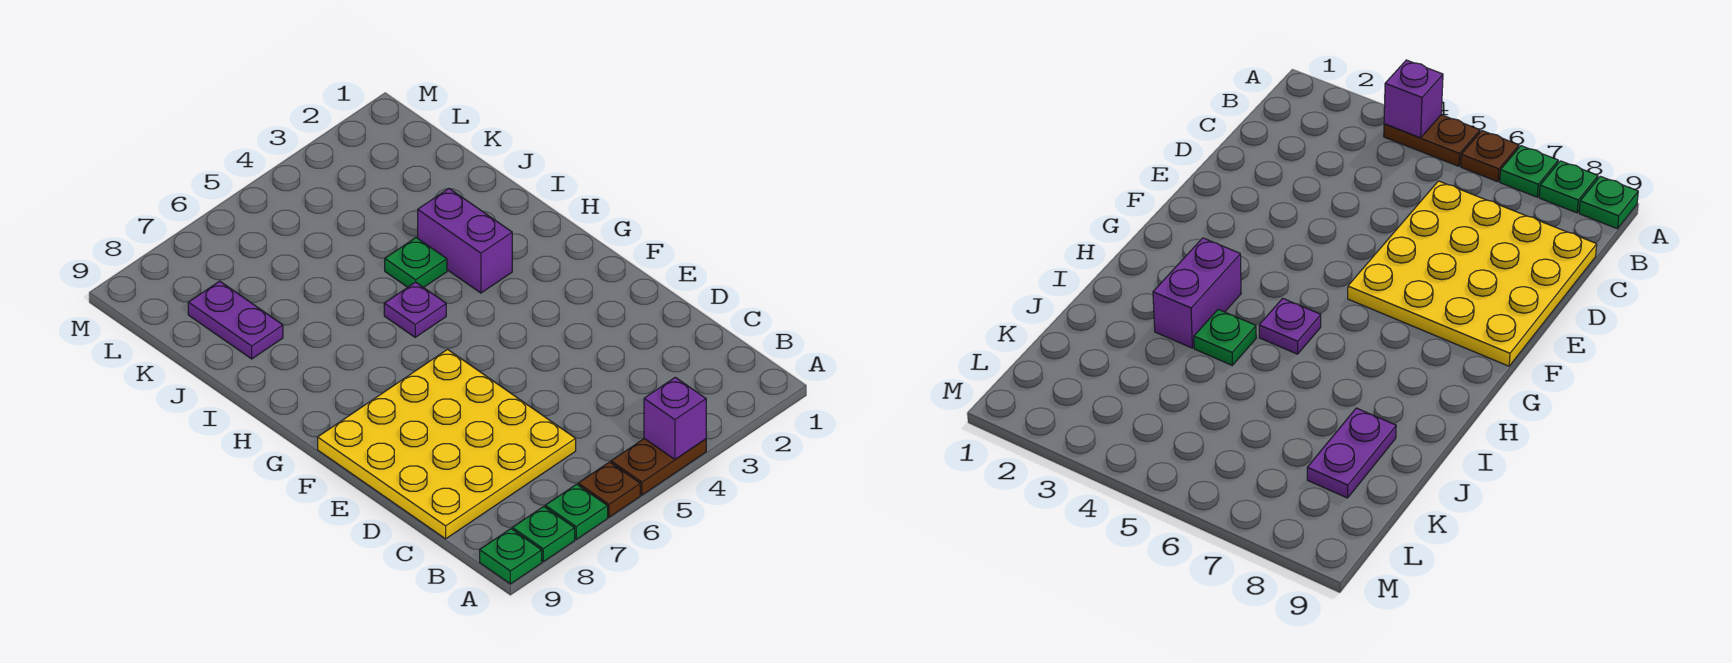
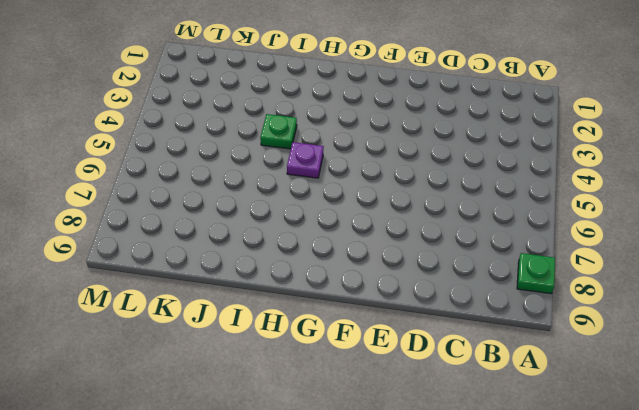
none -> brown 1x2 plate [611,439,706,495]
none -> brown 1x1 plate [578,462,640,517]

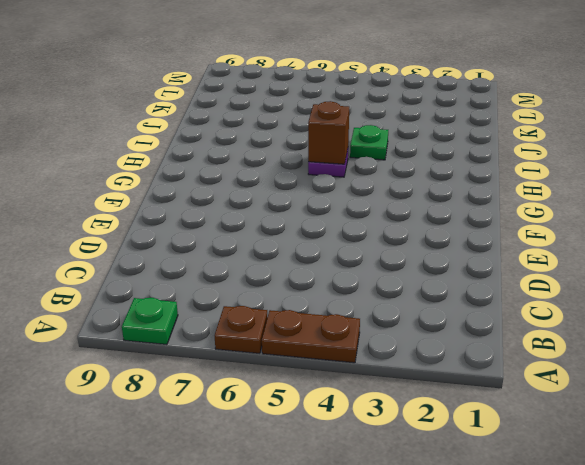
brown 1x1 brick [308,101,349,164] -> none
none -> green 1x1 plate [545,484,608,539]
none -> green 1x1 plate [480,529,542,584]

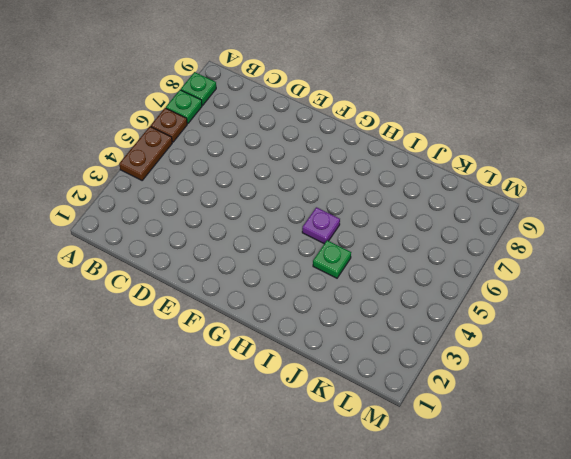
none -> green 1x1 plate [480,529,542,584]
none -> yellow 4x4 plate [318,349,576,539]

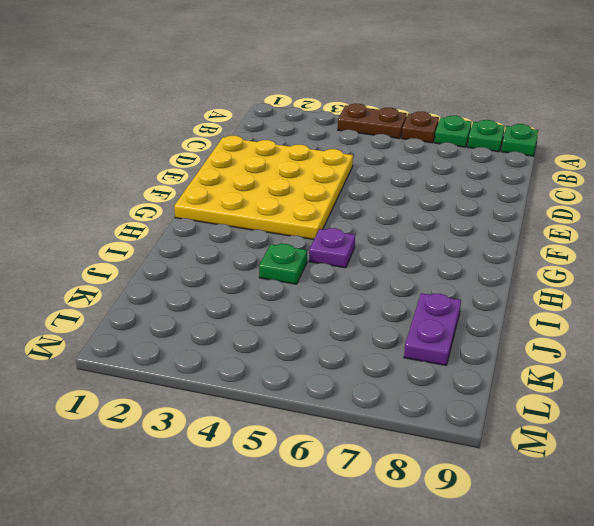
yellow 4x4 plate [174,136,353,240] -> yellow 4x4 plate moved to [318,349,576,539]
none -> purple 1x2 brick [418,189,512,293]
none -> purple 1x1 brick [644,377,706,459]

